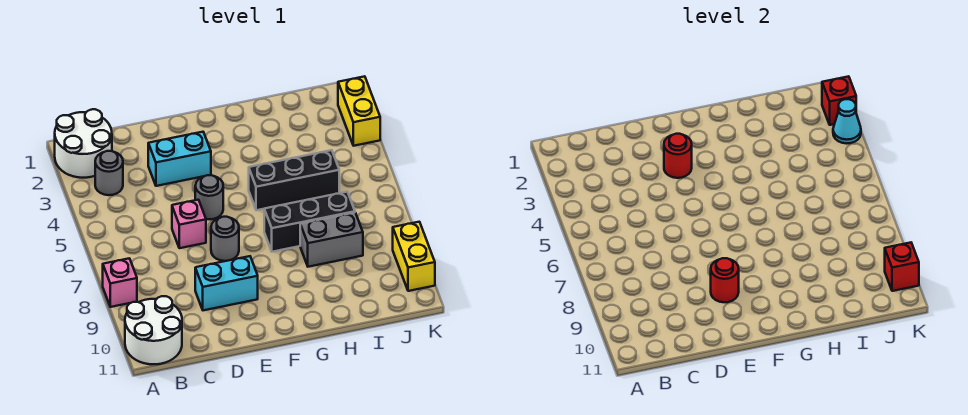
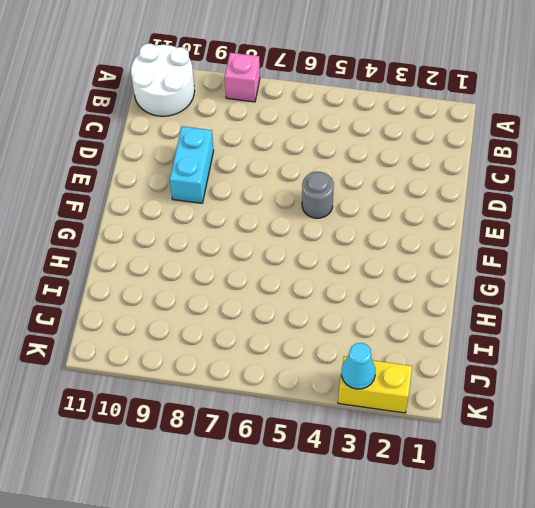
none -> white 2x2 round brick [55,109,112,178]
none -> grey 1x1 round brick [95,151,123,195]
none -> cyan 1x2 brick [148,132,211,186]

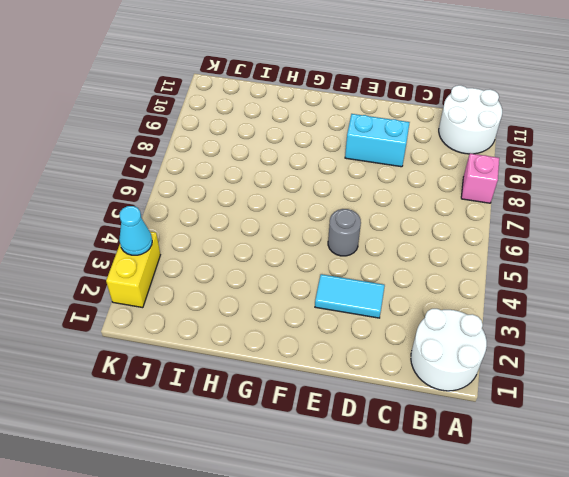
cyan 1x2 tile [315,274,385,318] -> cyan 1x2 brick [148,132,211,186]
none -> grey 1x1 round brick [95,151,123,195]
none -> pink 1x1 brick [172,200,206,248]
none -> grey 1x1 round brick [211,217,239,261]

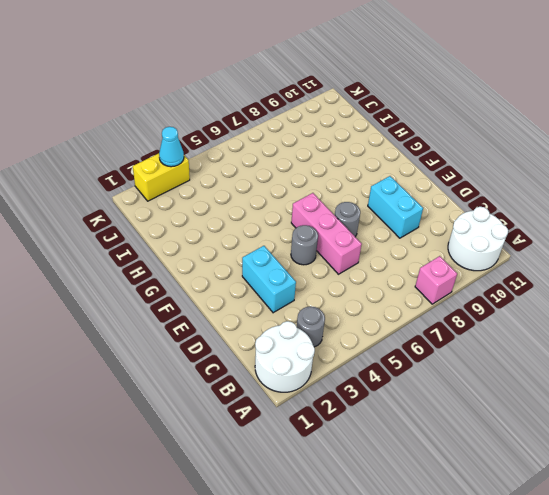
pink 1x3 brick [291,193,362,274] -> pink 1x1 brick [172,200,206,248]
none -> black 1x3 brick [249,150,339,210]
none -> black 1x3 brick [264,192,355,252]
none -> grey 1x2 brick [300,213,363,267]

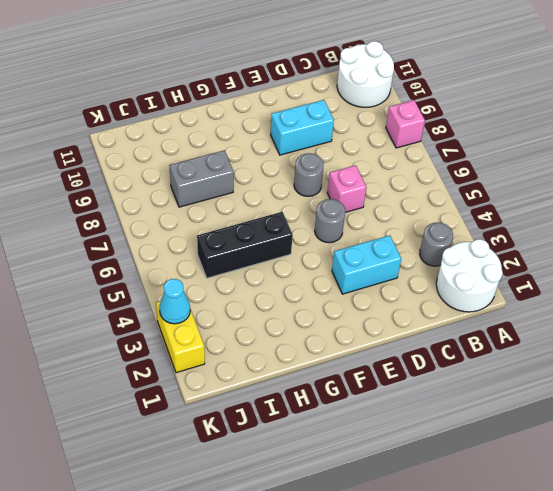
none -> black 1x3 brick [264,192,355,252]
none -> yellow 1x2 brick [393,222,435,291]
none -> red 1x1 round brick [664,134,692,178]

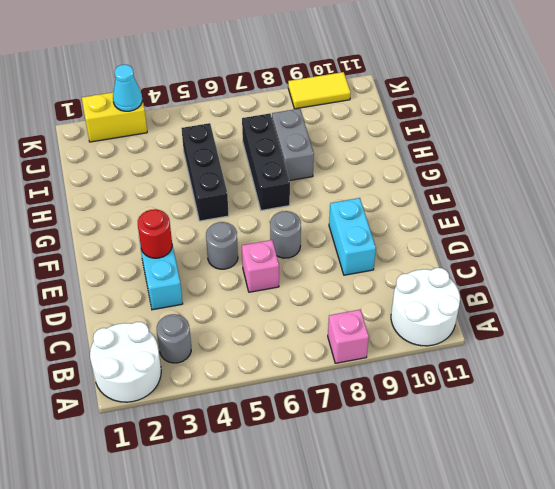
yellow 1x2 tile [288,72,351,109] -> yellow 1x2 brick [393,222,435,291]
none -> red 1x1 round brick [711,258,739,302]
none -> red 1x1 brick [822,76,856,125]
none -> red 1x1 brick [885,243,919,291]

